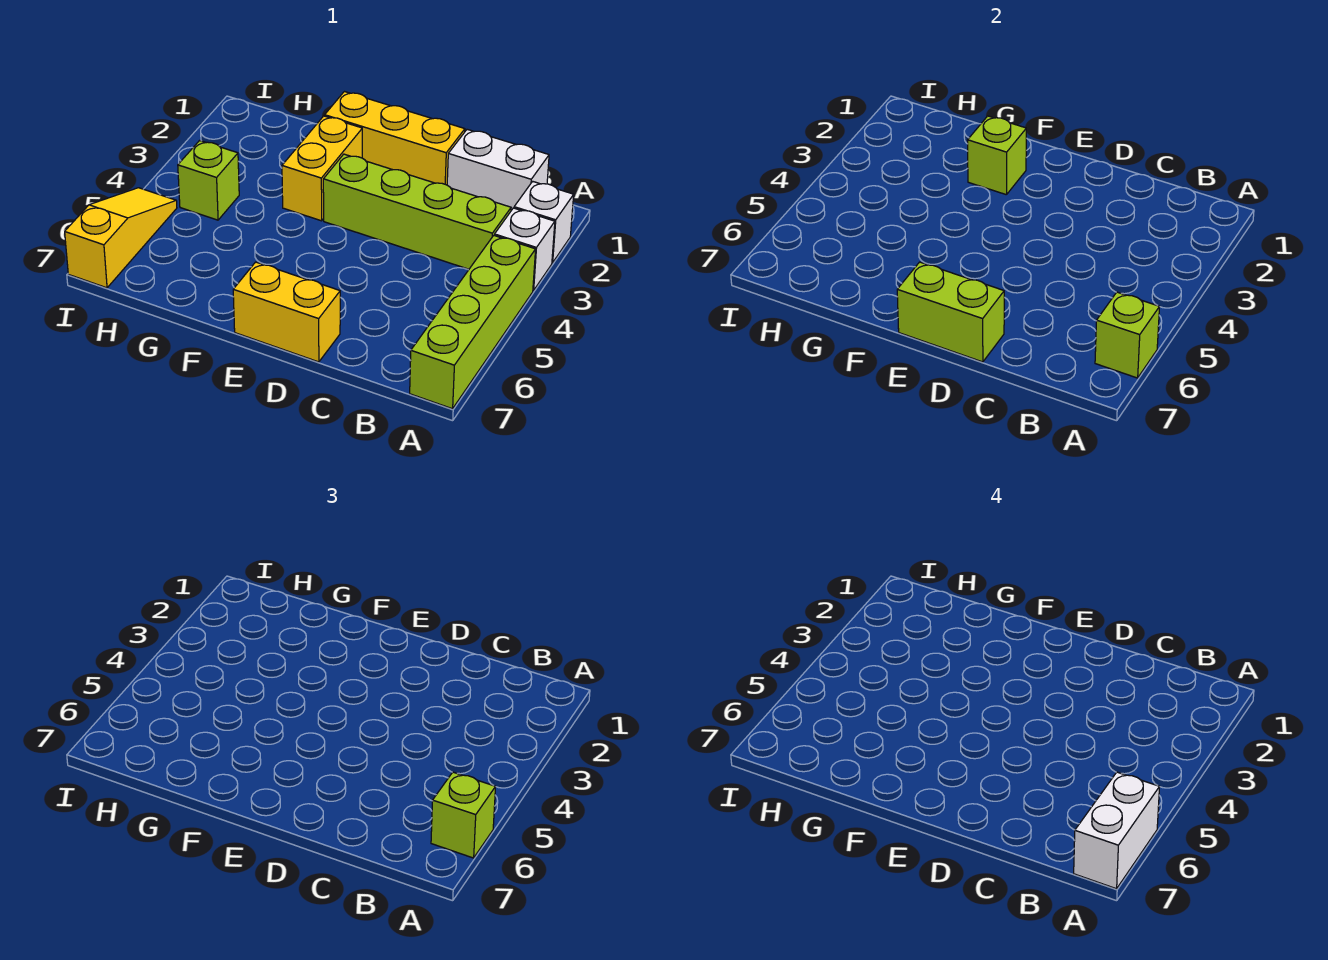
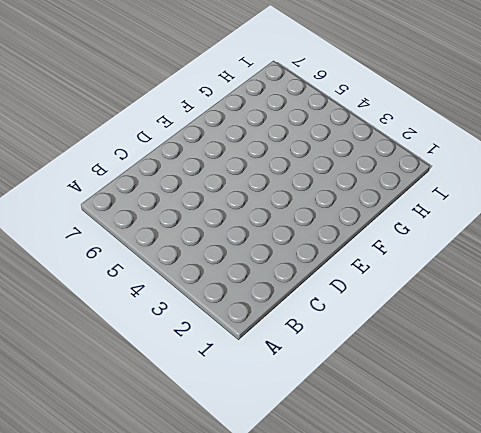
none -> white 1x1 brick [514,181,574,263]
none -> white 1x1 brick [494,208,555,290]
none -> lime 1x4 brick [410,236,536,409]

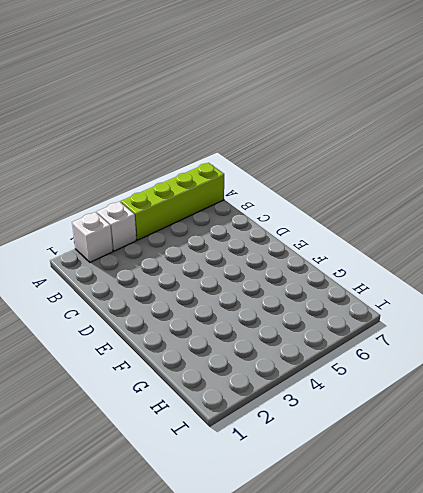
none -> white 1x2 brick [447,129,549,210]
none -> lime 1x4 brick [323,154,511,269]
none -> yellow 1x3 brick [325,92,465,185]

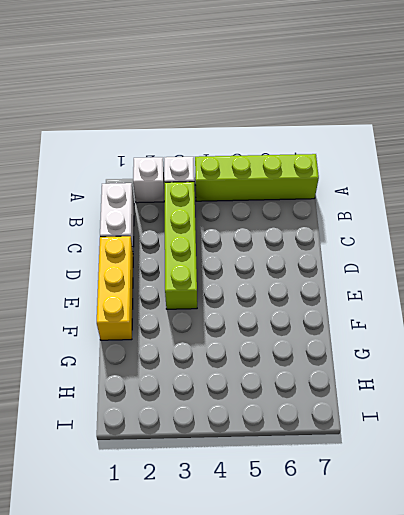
none -> yellow 1x2 brick [233,262,340,362]
none -> yellow 1x2 brick [282,116,362,221]
none -> lime 1x1 brick [178,141,239,220]

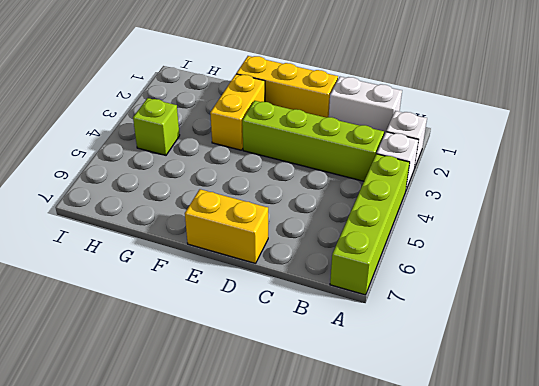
none -> yellow 1x3 slope [65,188,177,288]
none -> lime 1x1 brick [1095,292,1160,378]
none -> lime 1x2 brick [897,262,1004,362]

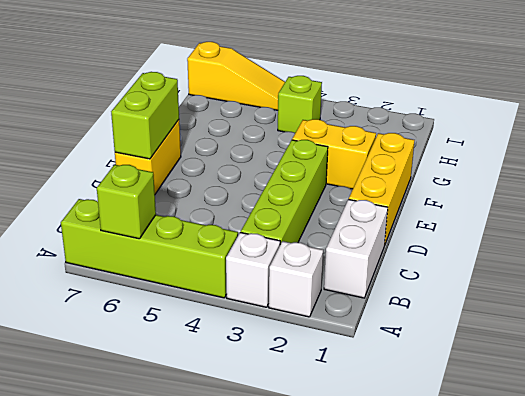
none -> lime 1x1 brick [968,116,1026,195]
none -> lime 1x1 brick [431,772,496,858]
none -> white 1x2 brick [1074,772,1160,889]

